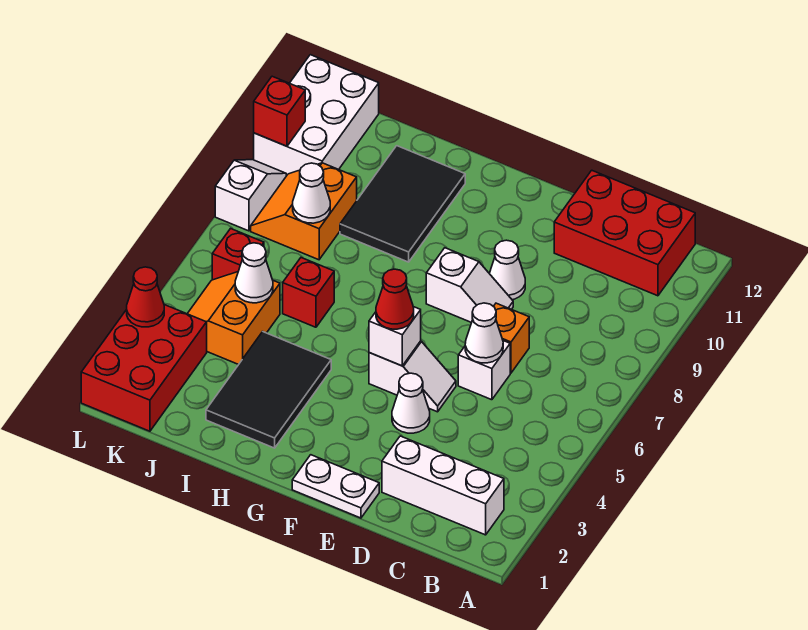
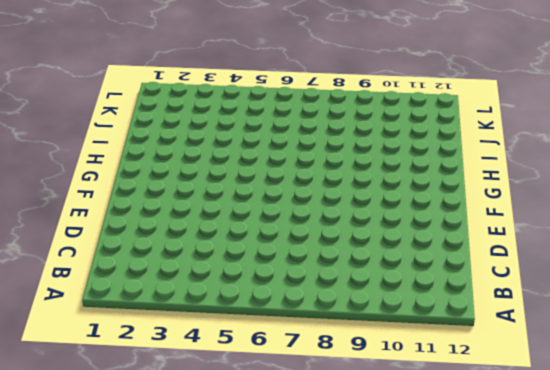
none -> white 1x3 brick [382,436,504,535]
none -> red 2x3 brick [554,170,695,296]
none -> white 1x1 brick [458,341,510,400]

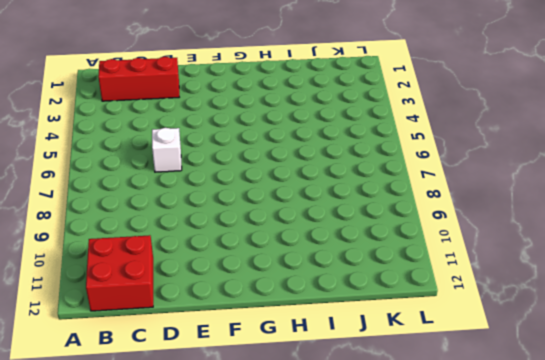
red 1x3 brick [98,57,179,101] -> white 1x3 brick [382,436,504,535]
red 2x2 brick [86,235,153,311] -> red 2x3 brick [554,170,695,296]
none -> orange 1x1 brick [493,303,529,373]
none -> white 1x2 plate [292,455,379,518]
none -> white 1x1 cone [392,373,430,433]

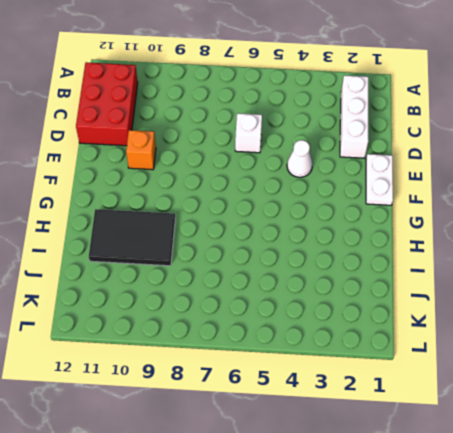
orange 1x1 brick [126,130,156,170] -> orange 1x1 brick moved to [493,303,529,373]
none -> white 1x2 slope [369,341,456,412]
none -> white 1x2 slope [426,248,513,323]
none -> white 1x1 cone [489,240,525,300]

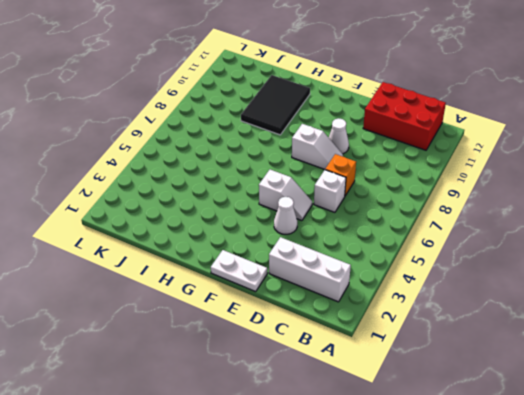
none -> black 2x3 tile [206,332,331,448]
none -> red 1x1 brick [283,258,334,327]
none -> orange 2x2 slope [187,272,280,365]

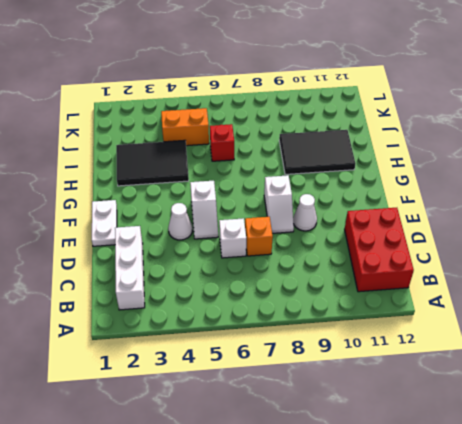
none -> orange 2x2 slope [251,163,357,260]
none -> red 2x3 brick [81,305,207,431]
none -> red 1x1 brick [212,229,264,280]

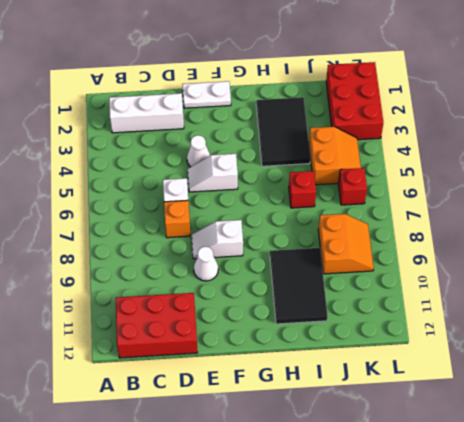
none -> white 2x3 brick [254,55,379,176]
none -> white 1x2 slope [215,160,286,231]
none -> white 1x1 cone [465,303,503,363]

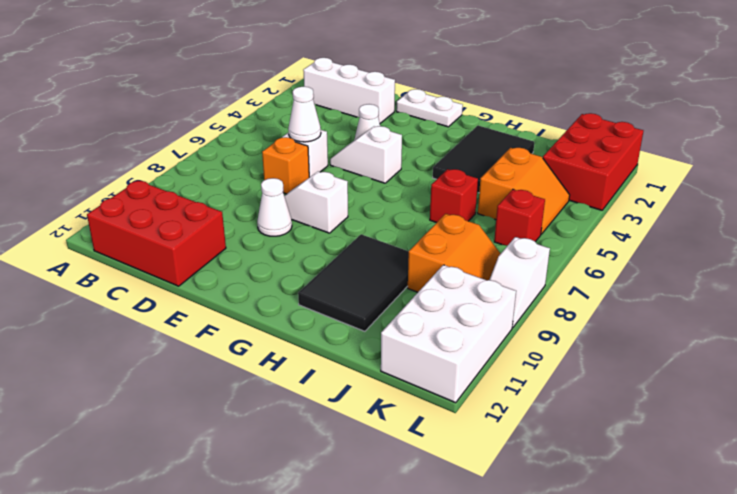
none -> white 1x1 brick [369,307,421,366]
none -> white 1x1 cone [235,243,273,303]
none -> white 1x1 cone [293,163,330,223]

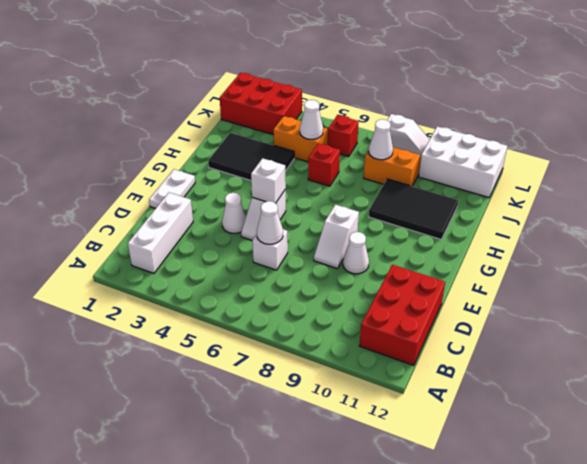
none -> orange 1x1 brick [493,303,529,373]
none -> red 1x1 cone [127,267,164,327]
none -> red 1x1 brick [254,76,305,146]

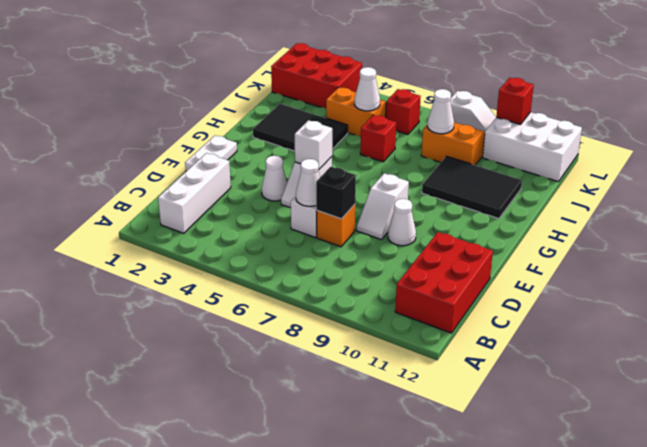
black 1x1 brick [316,167,356,219] -> none
none -> red 1x1 cone [127,267,164,327]
none -> red 1x1 cone [376,269,414,329]

